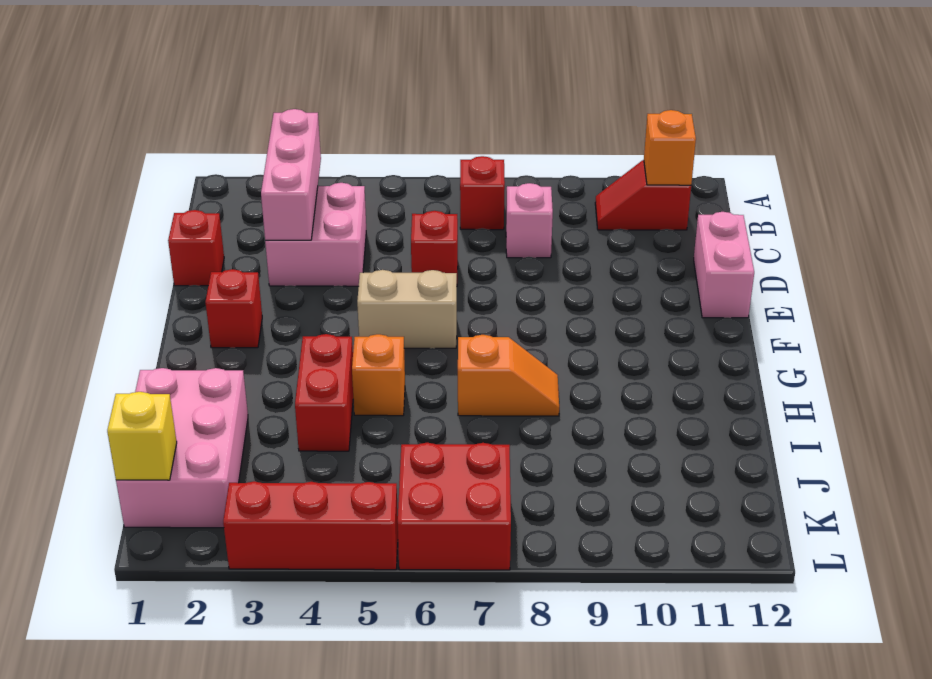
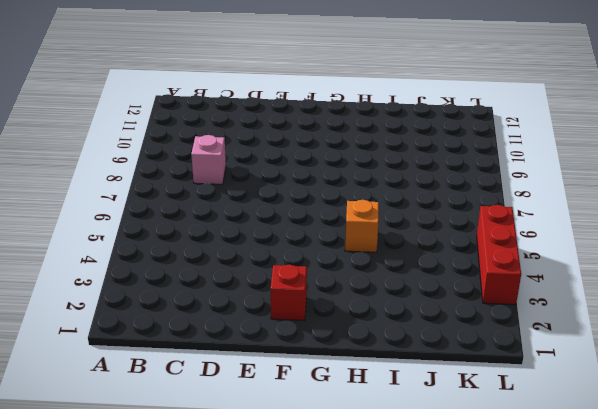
none -> red 1x1 brick [460,156,505,230]
none -> red 1x2 slope [595,160,691,230]
none -> pink 2x2 brick [265,183,366,286]

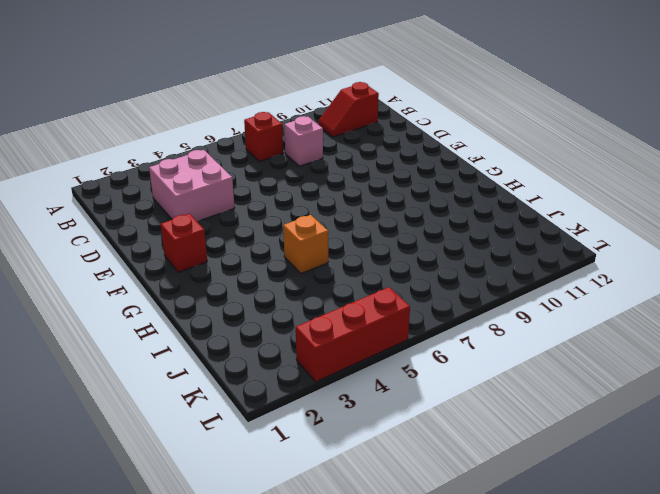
none -> red 1x1 brick [168,210,224,286]
none -> red 1x1 brick [411,211,458,273]
none -> pink 1x2 brick [694,212,754,318]

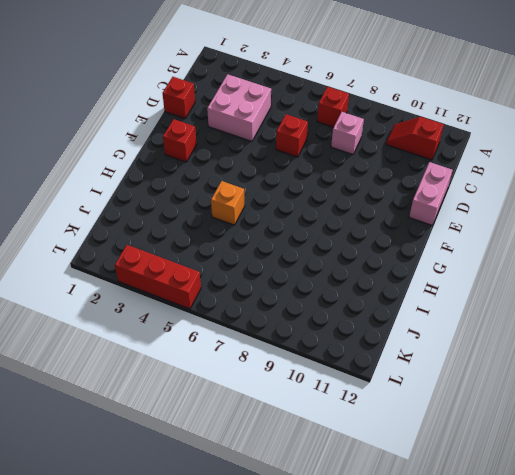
none -> tan 1x2 brick [357,270,457,348]
none -> red 1x2 brick [295,334,353,451]
none -> orange 1x2 slope [458,335,559,416]

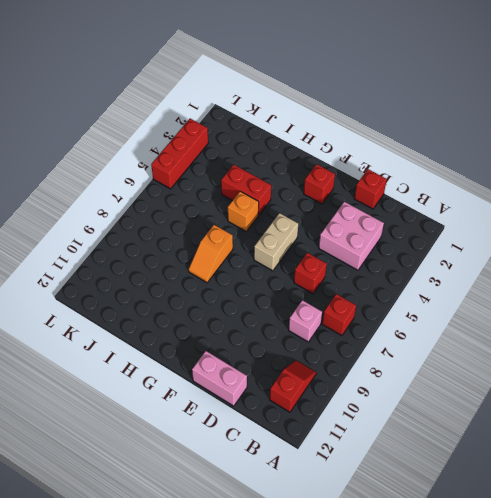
none -> pink 2x3 brick [116,368,248,528]
none -> red 2x2 brick [398,443,511,570]
none -> pink 1x3 brick [261,109,321,241]

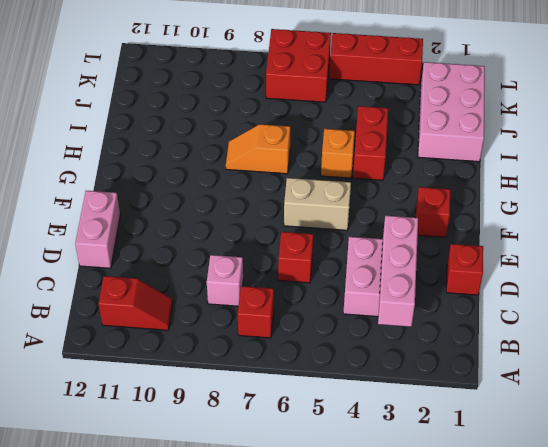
none -> orange 1x1 brick [644,110,696,185]
none -> yellow 1x1 brick [107,392,177,480]

